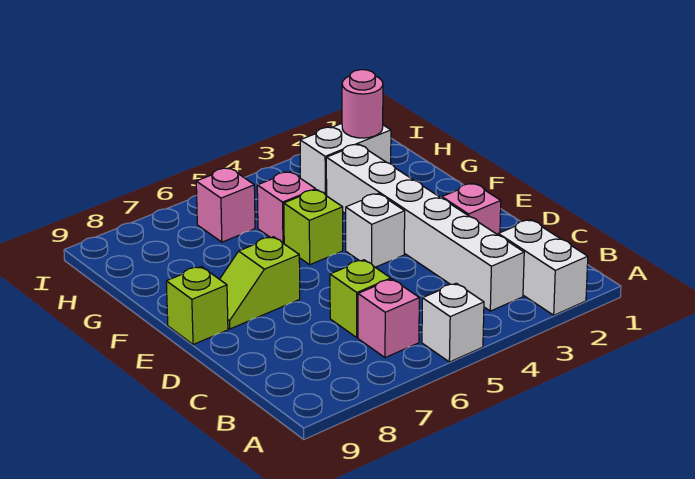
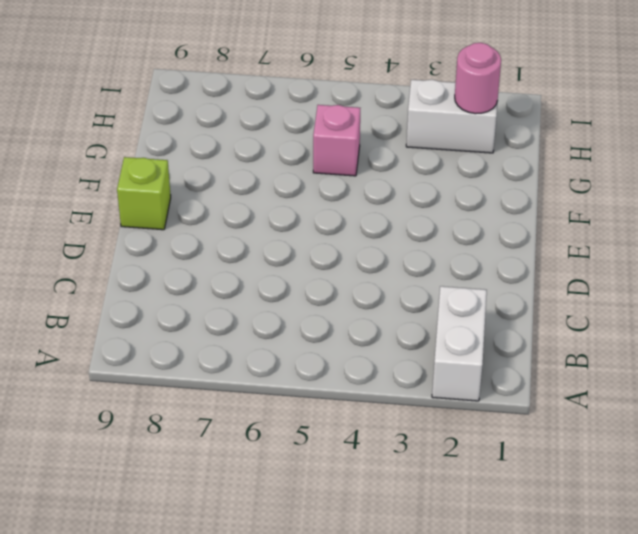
none -> white 1x1 brick [422,283,484,362]
none -> white 1x6 brick [326,144,524,311]
none -> pink 1x1 brick [358,279,419,358]

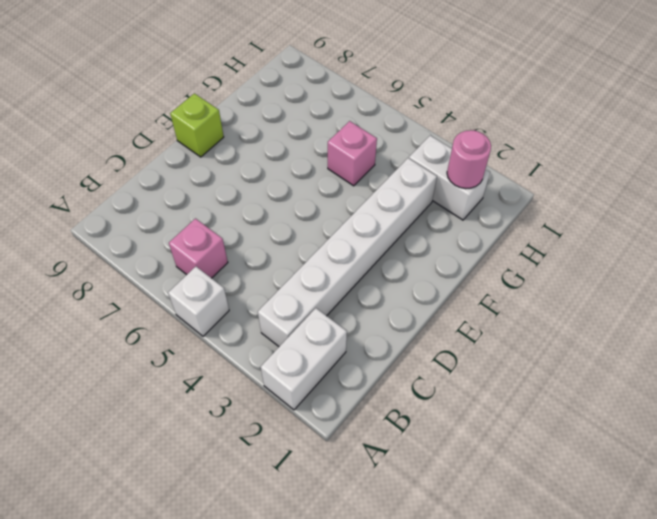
none -> lime 1x1 brick [330,260,391,337]
none -> pink 1x1 brick [442,183,501,235]
none -> white 1x1 brick [346,194,405,267]

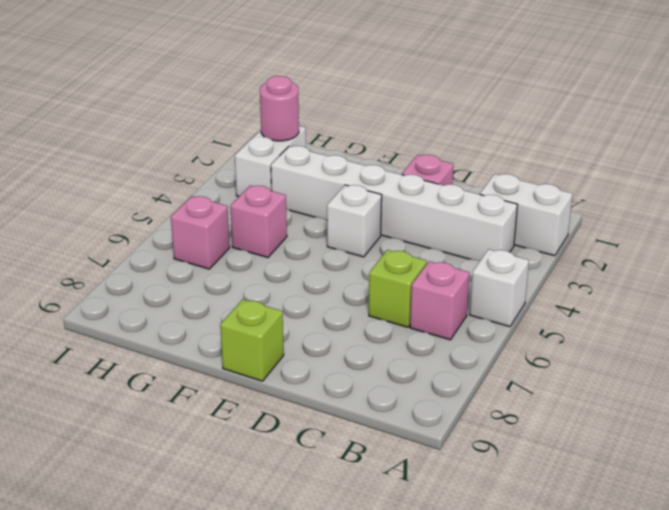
none -> lime 1x2 slope [220,237,300,329]
none -> lime 1x1 brick [284,190,343,265]

